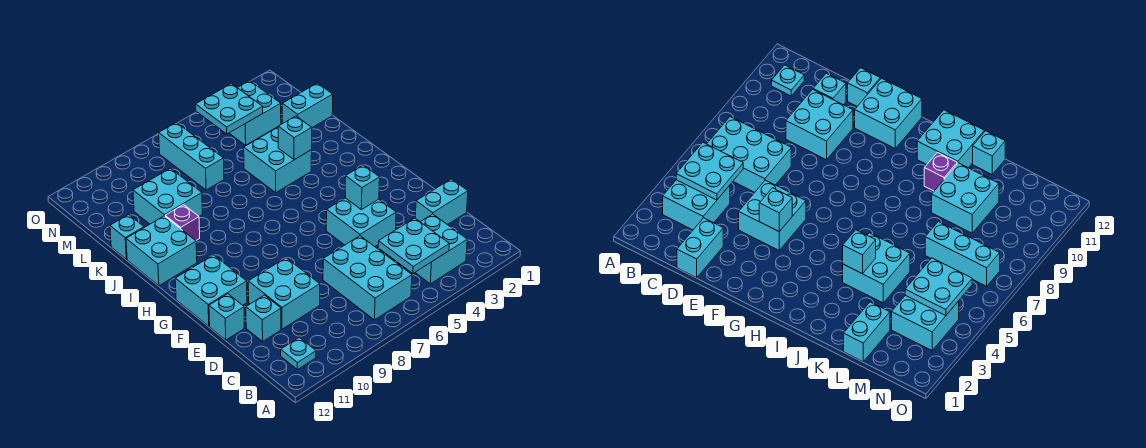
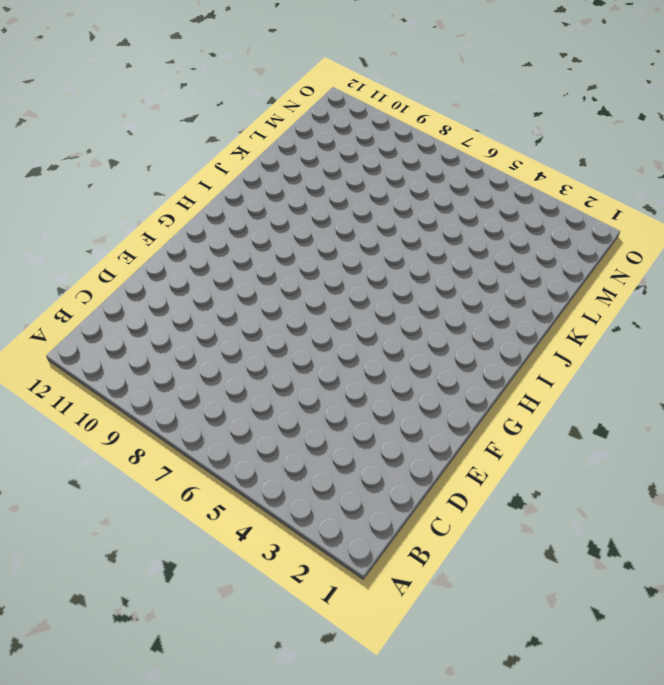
none -> cyan 2x2 brick [415,214,467,284]
none -> cyan 2x3 brick [323,236,412,320]
none -> cyan 1x1 plate [281,337,316,370]

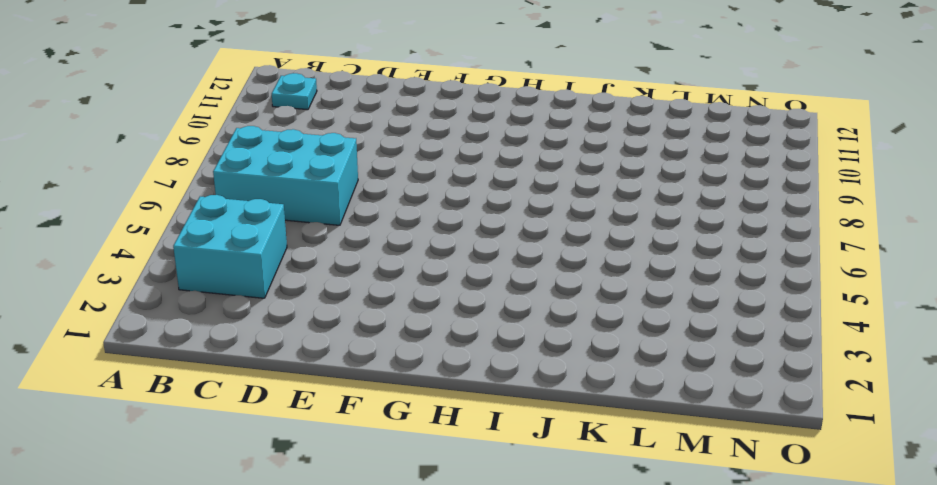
none -> cyan 1x2 brick [415,179,468,225]
none -> cyan 2x2 brick [248,258,320,329]
none -> cyan 1x1 brick [246,295,281,341]

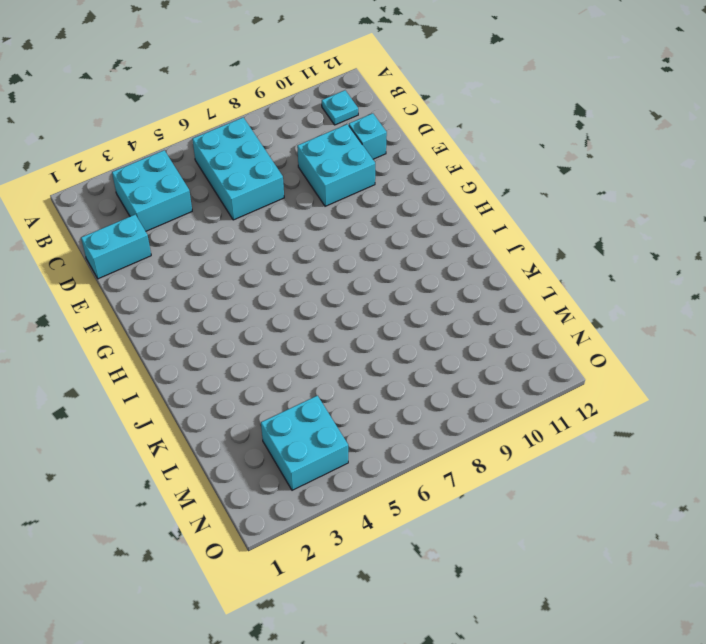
none -> cyan 2x2 brick [326,198,396,246]
none -> cyan 1x1 brick [209,294,244,340]
none -> cyan 2x2 brick [175,255,247,326]

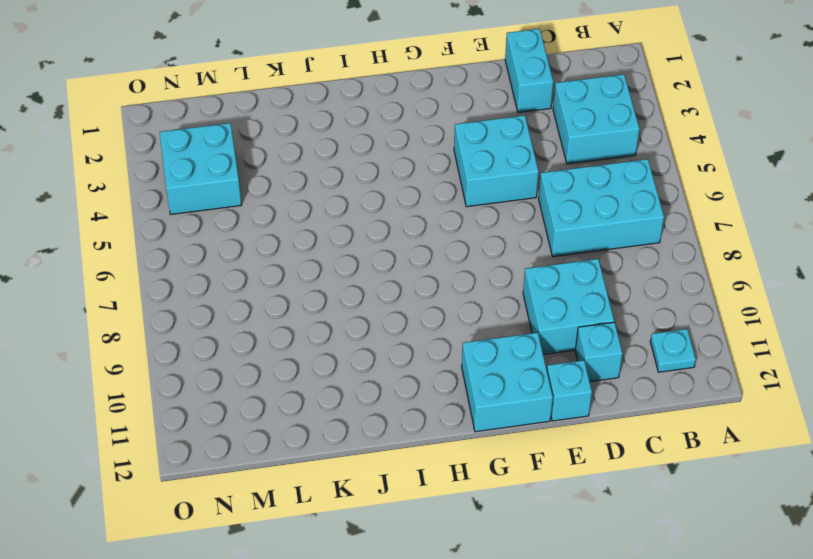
none -> cyan 2x2 brick [126,216,197,286]
none -> cyan 2x2 brick [244,127,312,192]
none -> purple 1x1 brick [165,205,200,241]

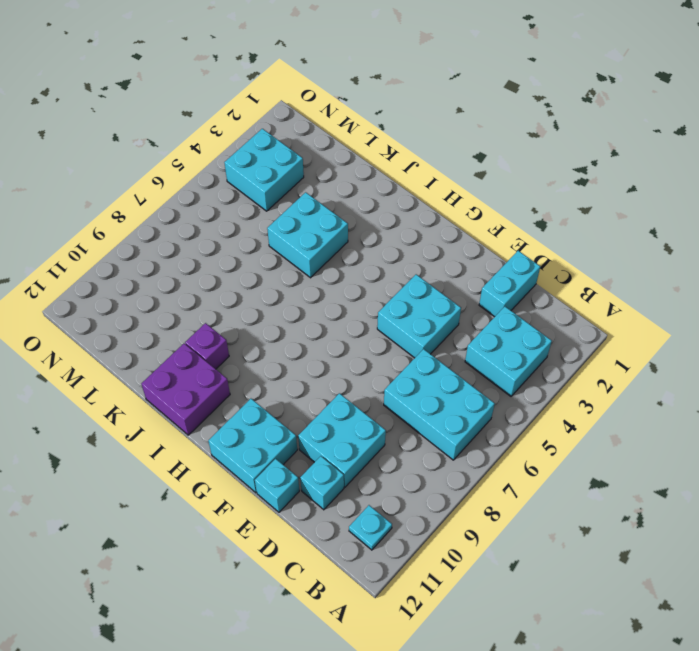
purple 2x2 brick [141,344,230,435] -> cyan 2x2 brick [126,216,197,286]
none -> cyan 2x2 brick [133,168,203,224]
none -> cyan 1x1 brick [110,215,144,259]
none -> cyan 1x2 brick [282,83,333,128]

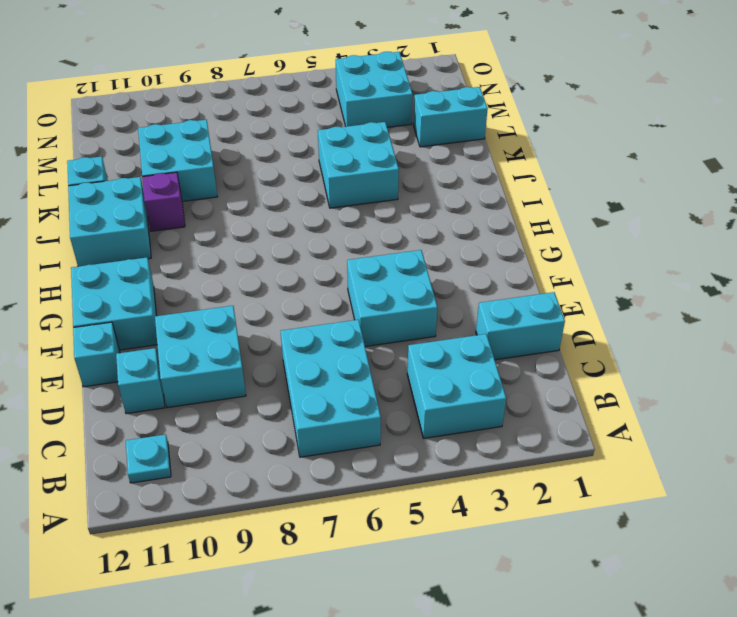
none -> cyan 1x3 brick [159,123,224,190]
none -> cyan 2x2 plate [378,218,449,274]
none -> cyan 1x1 brick [345,165,380,210]

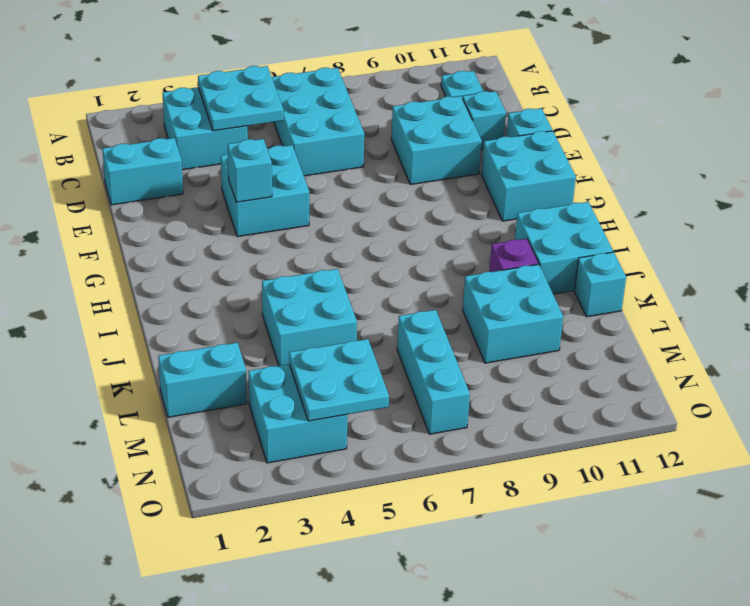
none -> cyan 1x1 brick [278,116,312,160]

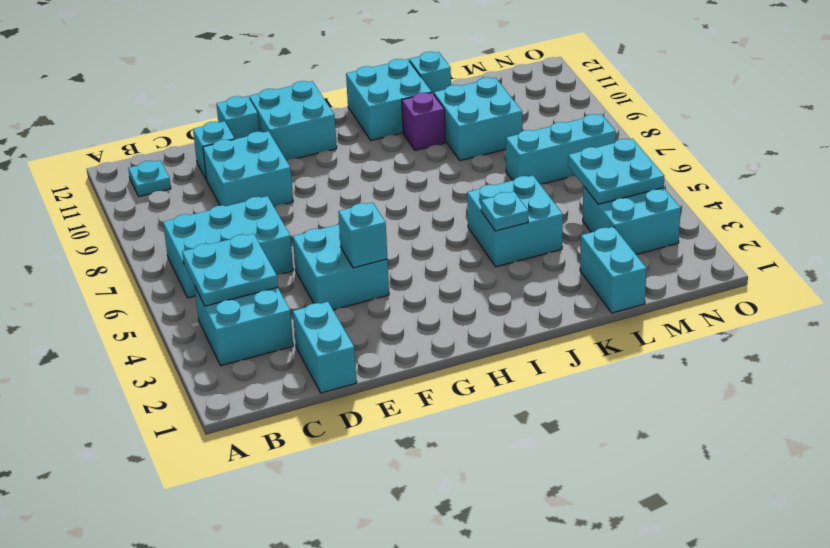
cyan 1x1 plate [481,192,528,231] -> cyan 1x1 brick [278,116,312,160]

